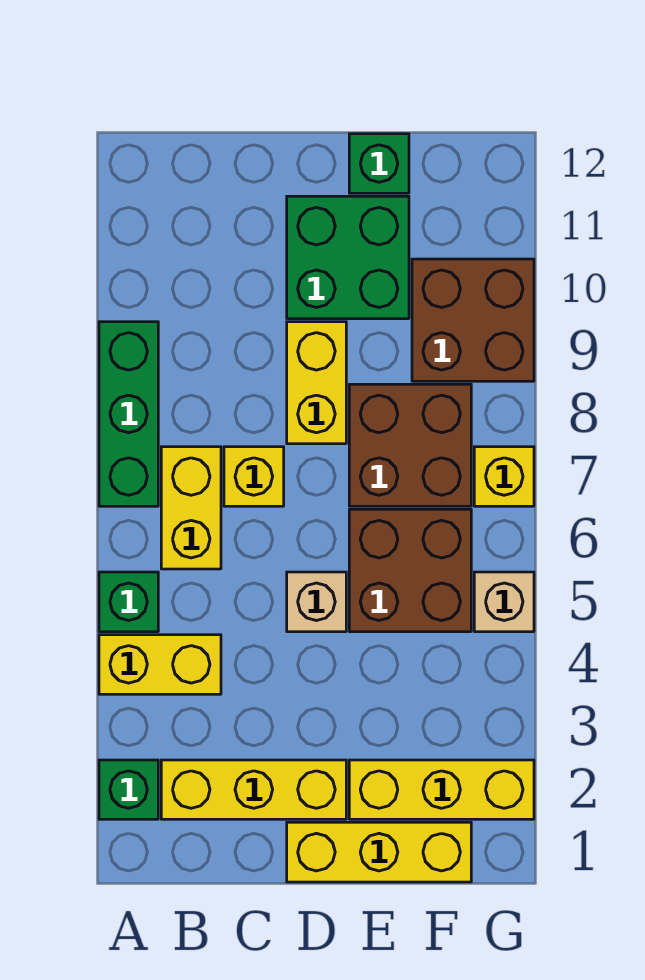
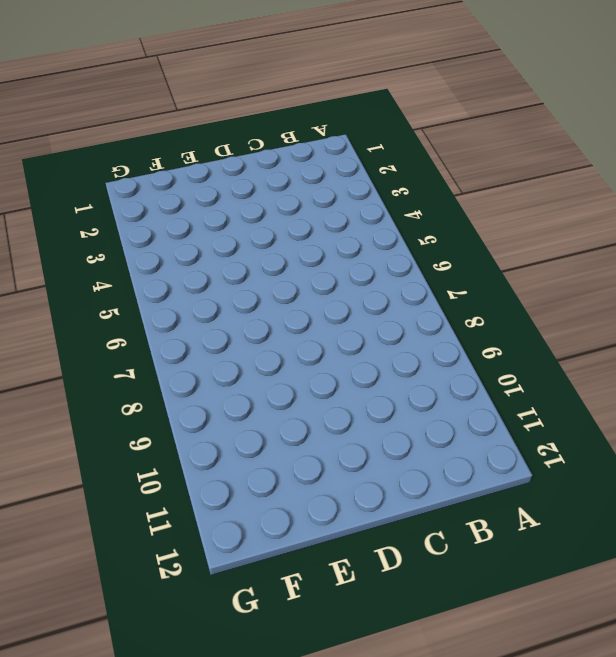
none -> green 1x1 brick [99,760,158,819]
none -> yellow 1x2 brick [99,635,221,694]
none -> green 1x1 brick [99,572,158,632]

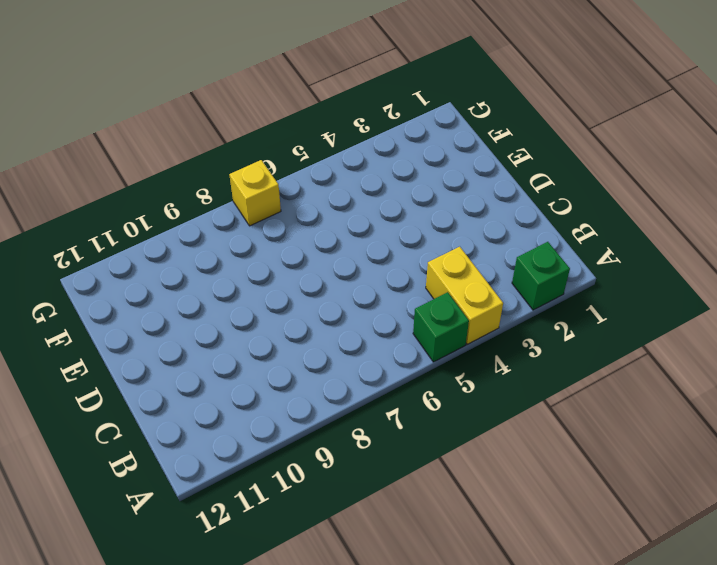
none -> green 1x3 brick [99,322,158,506]
none -> yellow 1x3 brick [161,760,346,819]
none -> yellow 1x2 brick [161,447,221,569]

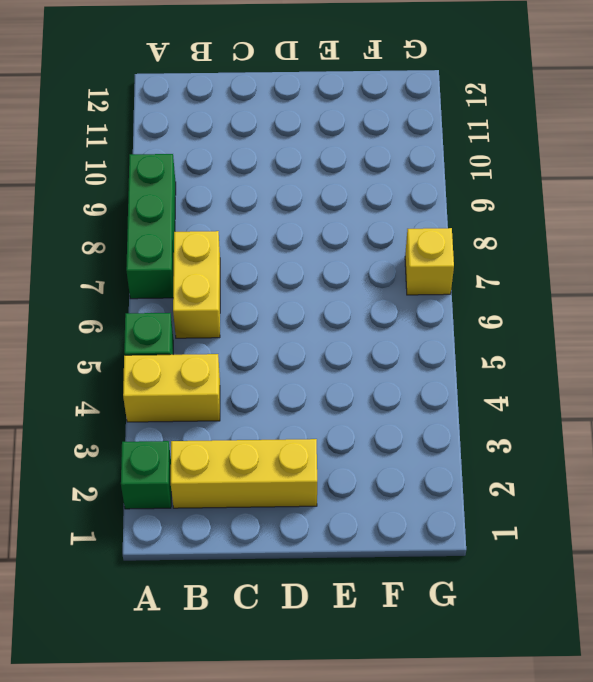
none -> yellow 1x1 brick [224,447,284,506]
none -> yellow 1x3 brick [287,822,471,882]
none -> tan 1x1 brick [287,572,346,632]

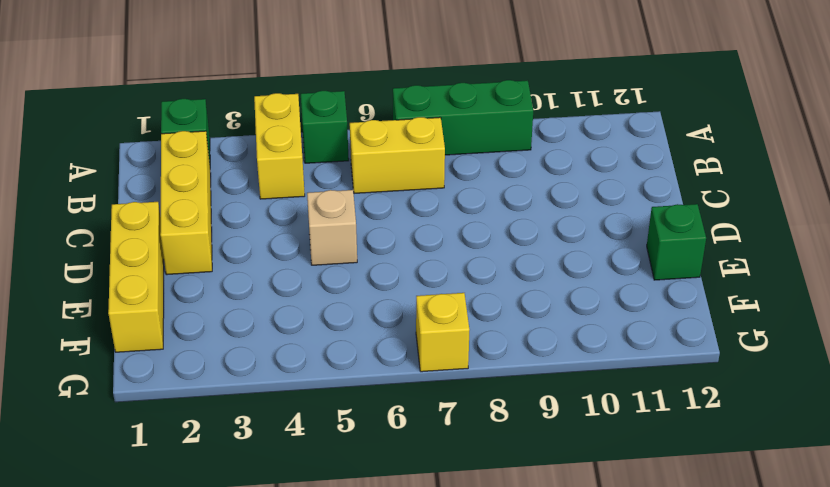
none -> yellow 1x1 brick [224,447,284,506]
none -> yellow 1x2 brick [287,322,346,444]
none -> green 2x2 brick [287,196,409,319]

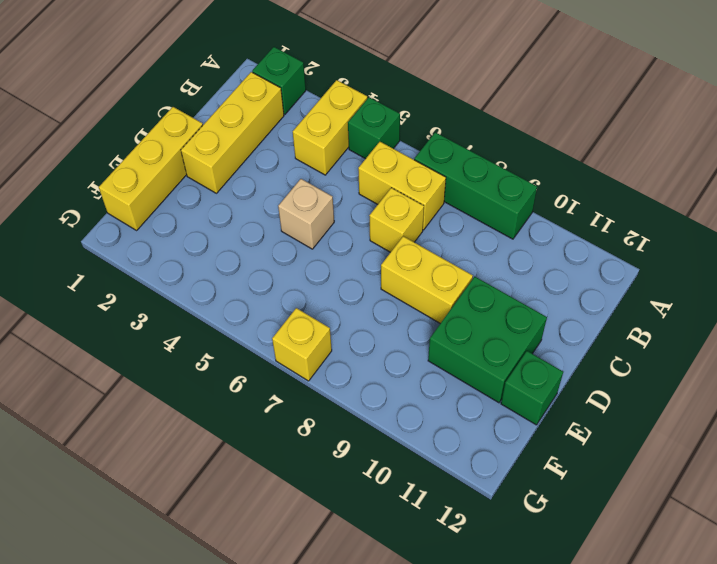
none -> yellow 1x3 brick [349,760,534,819]
none -> brown 2x2 brick [349,509,471,632]
none -> brown 2x2 brick [349,384,471,506]

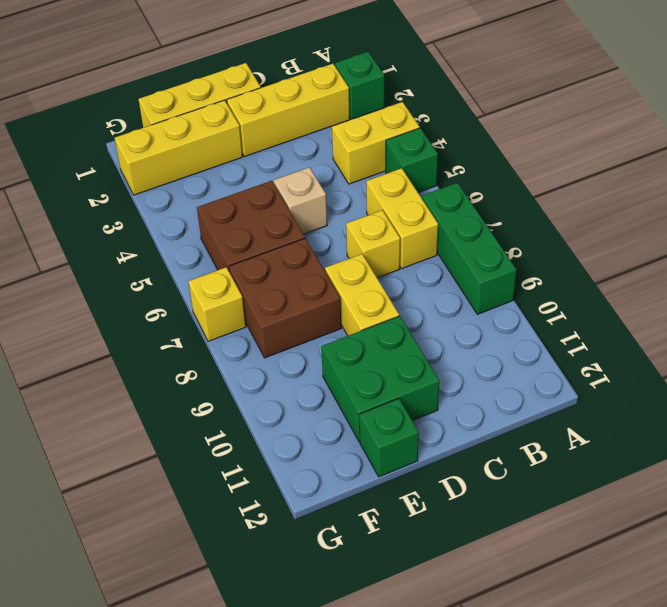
none -> brown 2x2 brick [412,259,534,381]
none -> tan 1x1 brick [474,572,534,632]

